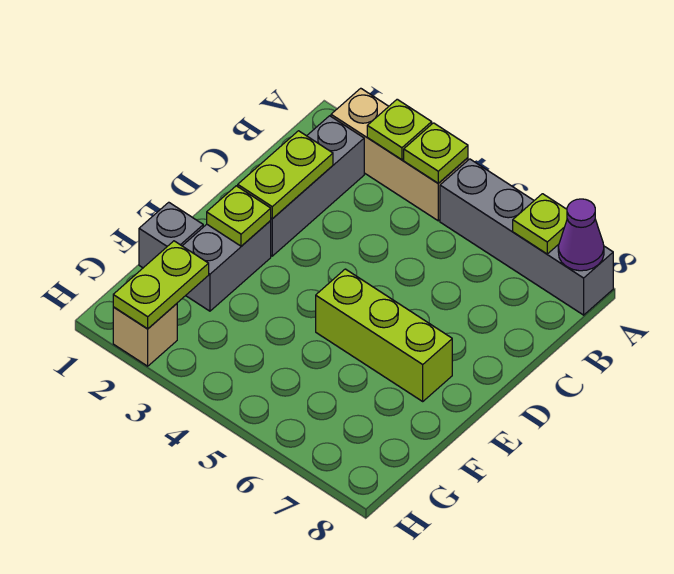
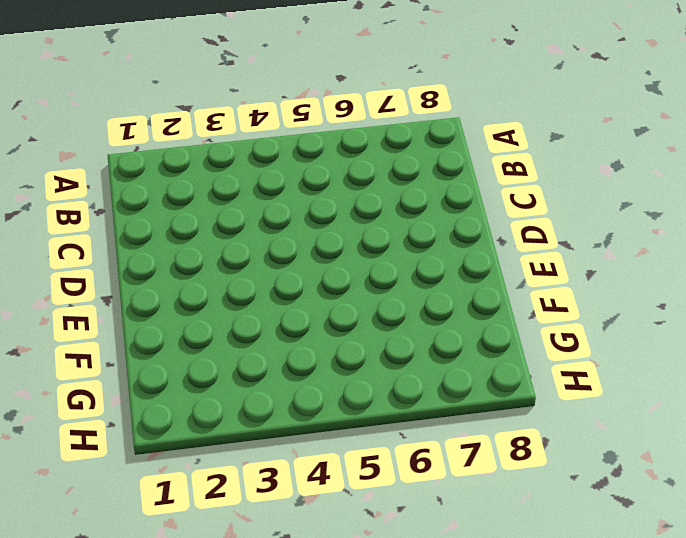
none -> tan 1x3 brick [331,88,468,221]
none -> grey 1x4 brick [440,159,613,315]
none -> grey 1x3 brick [271,116,364,256]

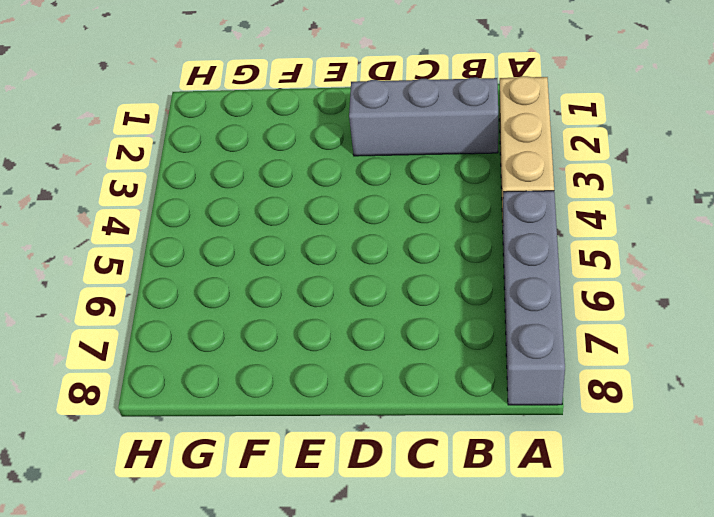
none -> grey 1x2 brick [183,221,271,311]
none -> lime 1x3 brick [316,269,452,401]
none -> grey 1x1 brick [139,202,203,268]

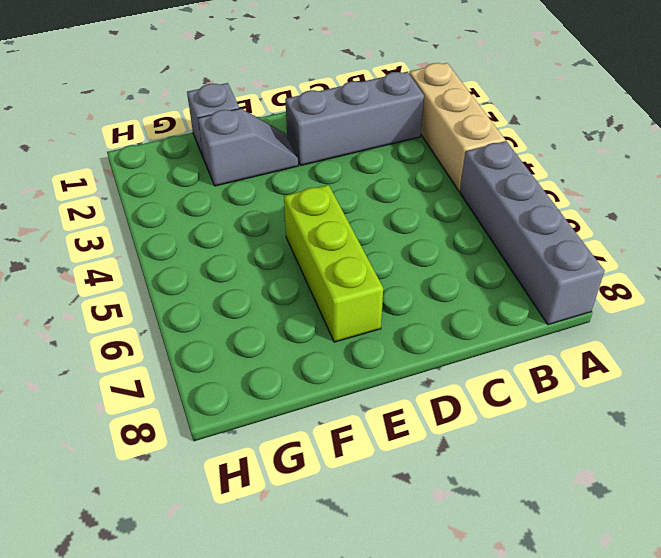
grey 1x2 slope [198,108,298,186] -> grey 1x2 brick [183,221,271,311]
none -> tan 1x1 brick [113,304,177,366]
none -> lime 1x1 plate [367,99,432,160]
none -> lime 1x1 plate [404,123,468,183]

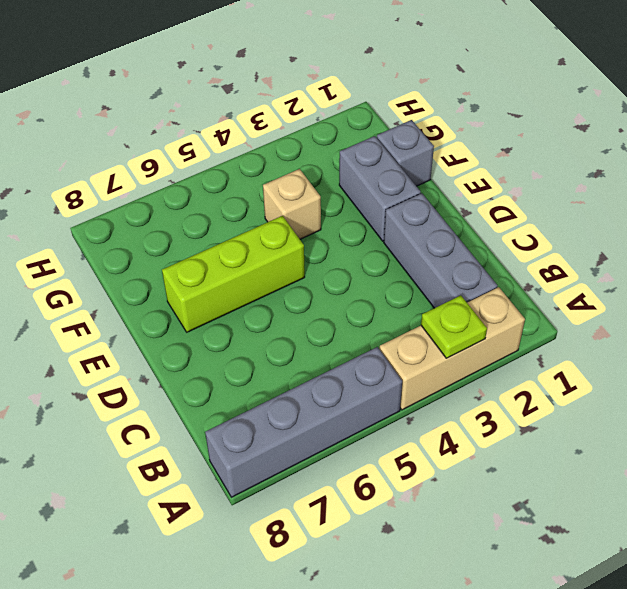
tan 1x1 brick [263,169,321,239] -> tan 1x1 brick moved to [113,304,177,366]
none -> lime 1x1 plate [404,123,468,183]
none -> lime 1x1 plate [513,194,567,254]
none -> purple 1x1 cone [558,199,604,271]

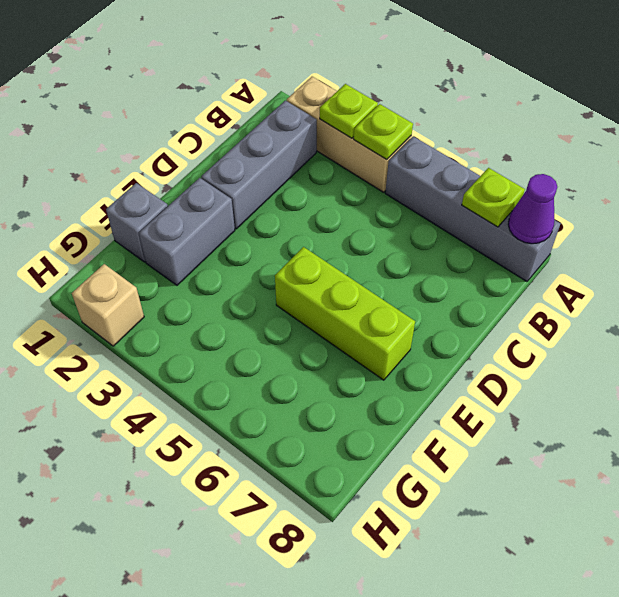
none -> lime 1x2 plate [238,131,333,219]
none -> lime 1x1 plate [207,186,271,246]
none -> lime 1x2 plate [113,241,209,329]

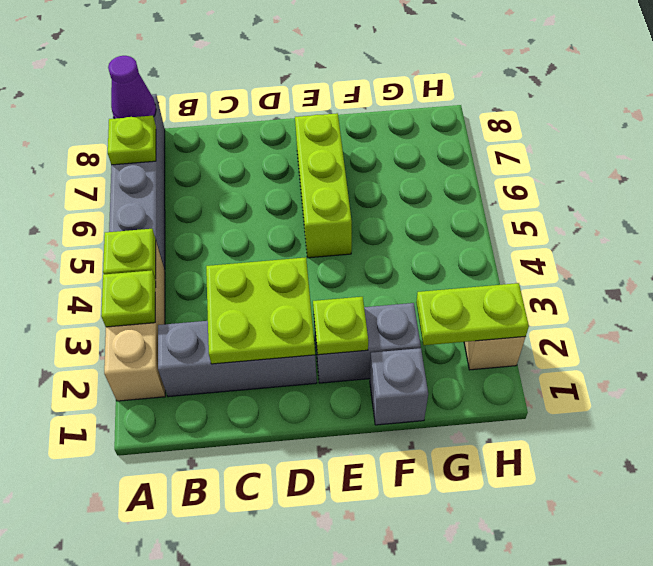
lime 2x2 plate [206,257,315,364] -> lime 1x2 plate [238,131,333,219]

